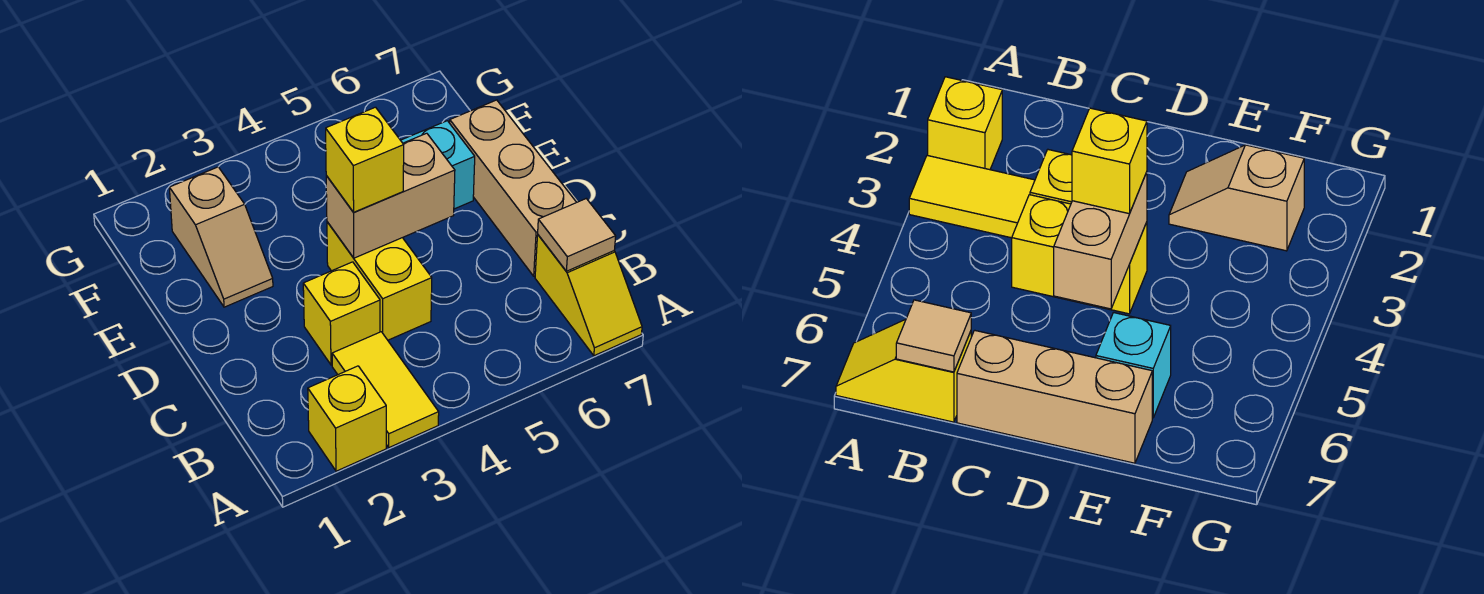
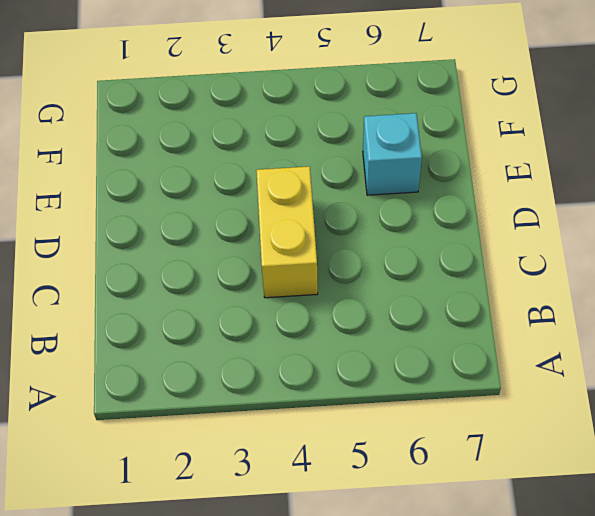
none -> yellow 1x1 brick [308,366,386,471]
none -> yellow 1x2 tile [332,332,439,447]

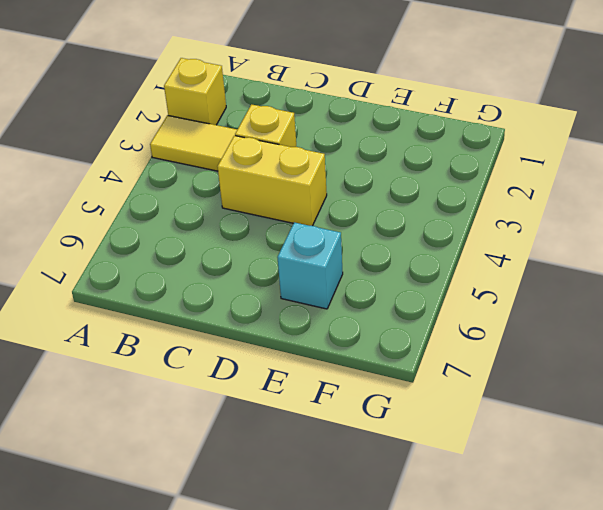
none -> yellow 1x2 slope [535,235,642,356]
none -> tan 1x3 brick [450,100,576,276]

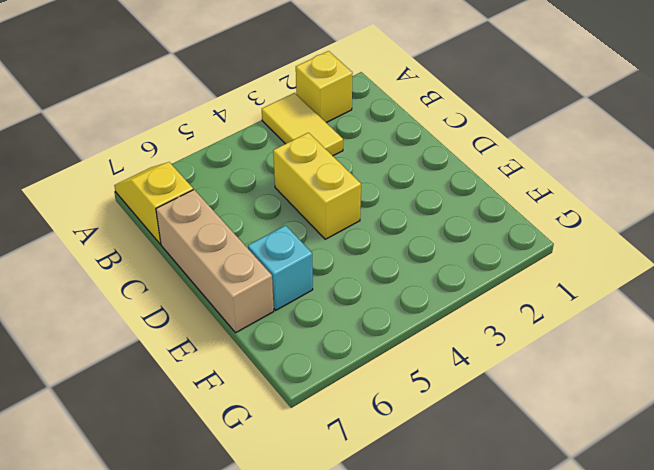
none -> yellow 1x1 brick [303,262,380,365]
none -> tan 1x2 slope [169,167,273,307]

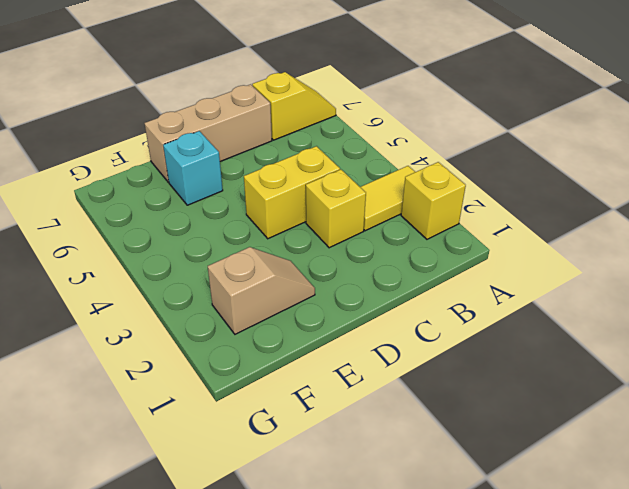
none -> tan 1x1 tile [538,199,616,271]
none -> tan 1x2 brick [326,133,455,258]

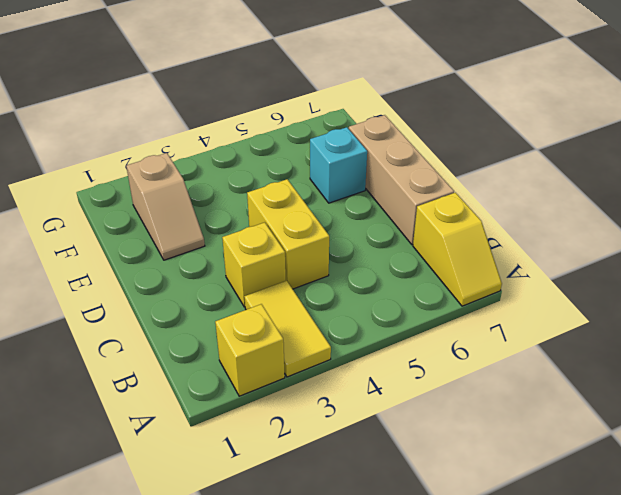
none -> tan 1x1 tile [538,199,616,271]
none -> tan 1x2 brick [326,133,455,258]

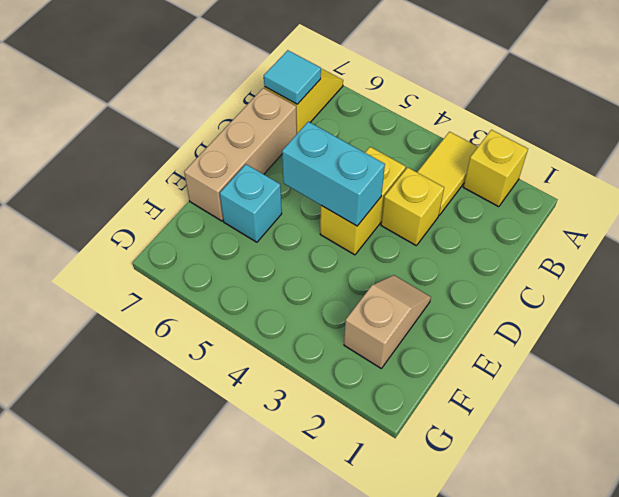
cyan 1x1 tile [264,50,321,104] -> tan 1x1 tile [538,199,616,271]
cyan 1x2 brick [282,122,385,226] -> tan 1x2 brick [326,133,455,258]
none -> yellow 1x1 brick [326,107,404,212]

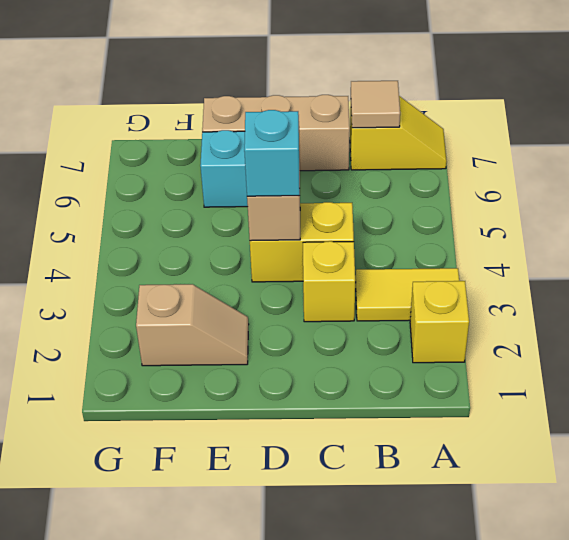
cyan 1x1 brick [244,110,300,196] -> yellow 1x1 brick [326,107,404,212]

